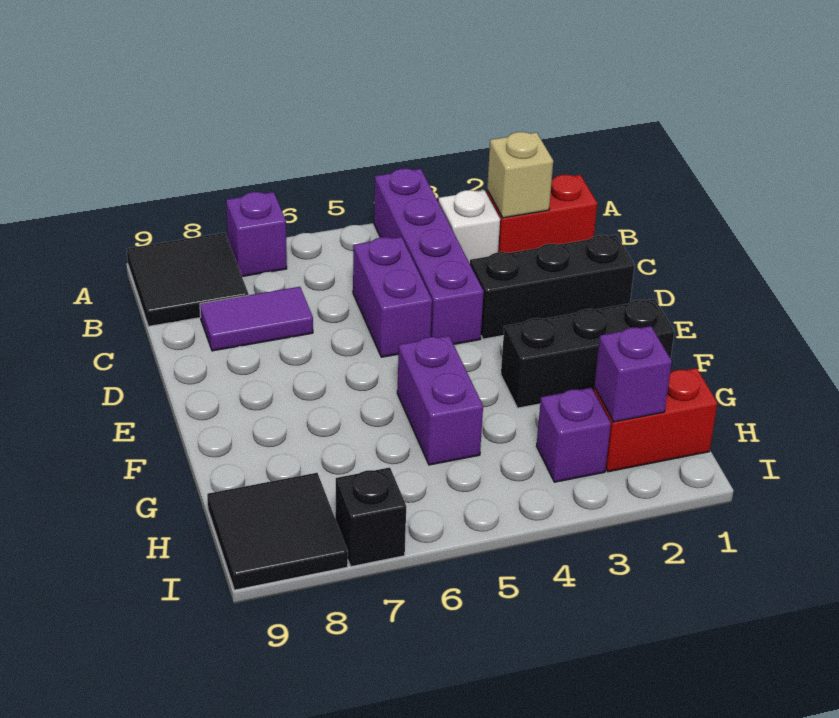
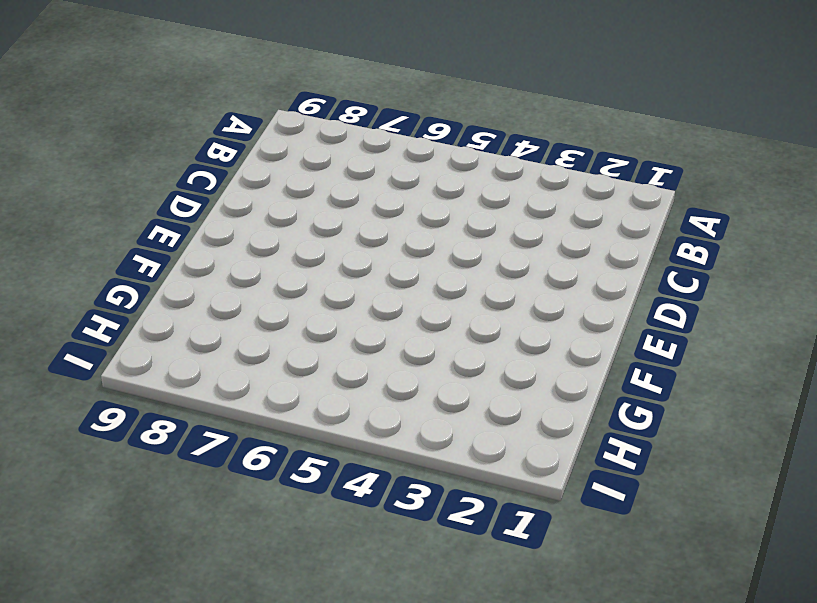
none -> purple 1x4 brick [374,168,484,344]
none -> purple 1x1 brick [226,192,287,277]
none -> black 2x2 tile [127,233,249,326]

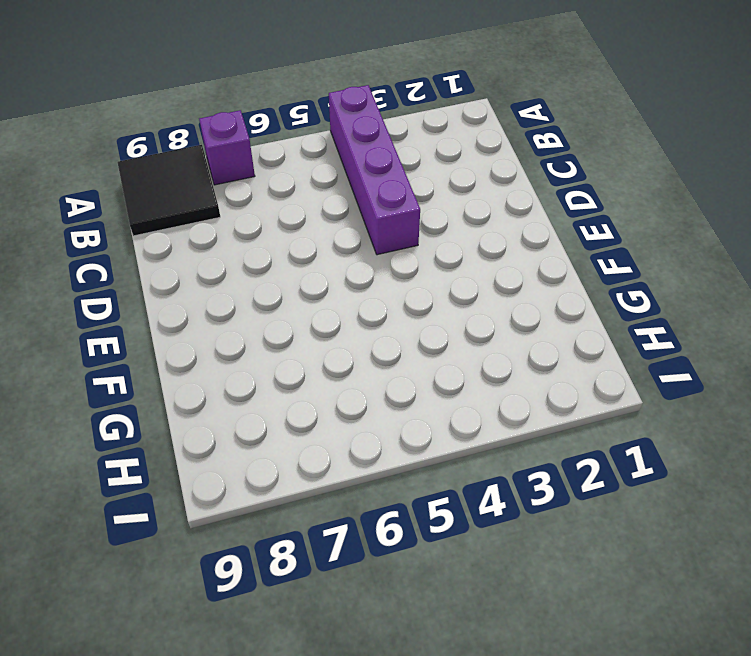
none -> red 1x2 brick [487,175,597,253]
none -> white 1x1 brick [438,190,500,263]
none -> purple 1x2 brick [353,237,432,357]

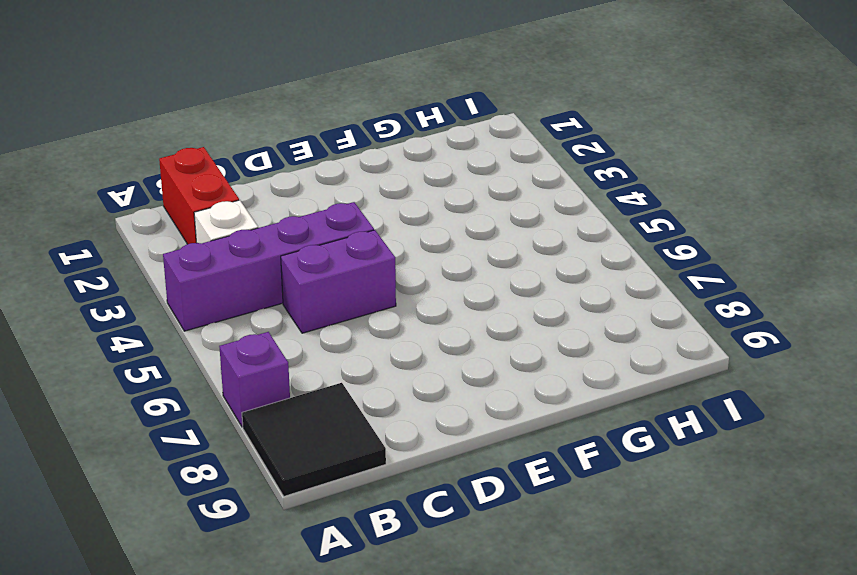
none -> purple 1x2 tile [200,287,313,351]
none -> black 1x3 brick [470,235,635,339]
none -> black 1x3 brick [501,299,675,408]

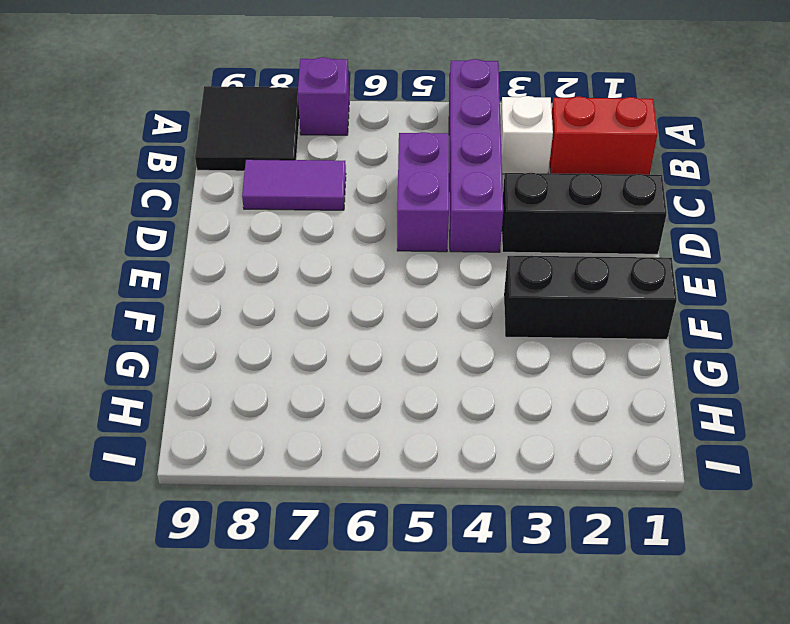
none -> purple 1x2 brick [397,336,483,465]
none -> red 1x2 brick [594,368,717,472]
none -> purple 1x1 brick [537,388,611,482]

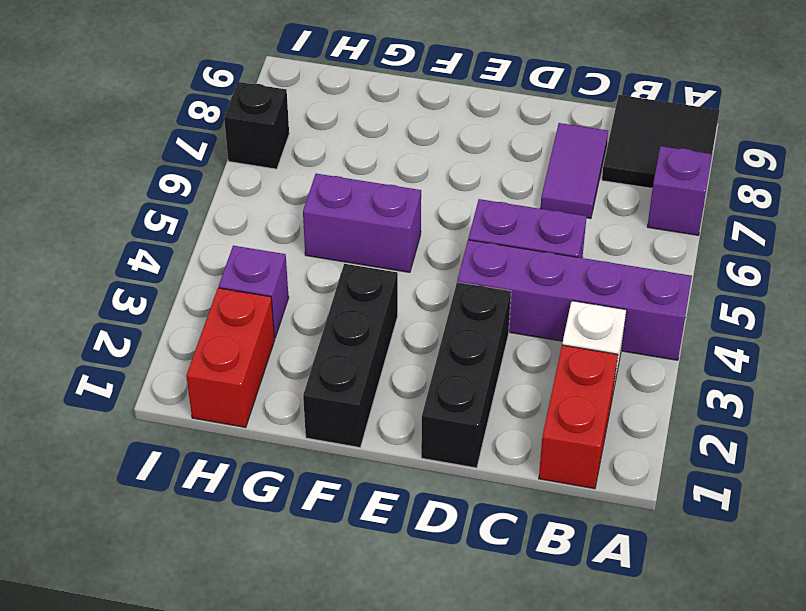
none -> black 2x2 tile [207,473,348,590]
none -> tan 1x1 brick [487,132,553,218]
none -> purple 1x1 brick [594,326,672,422]

